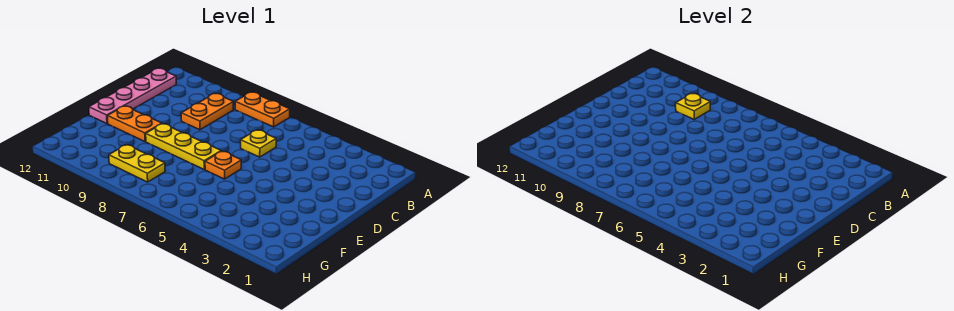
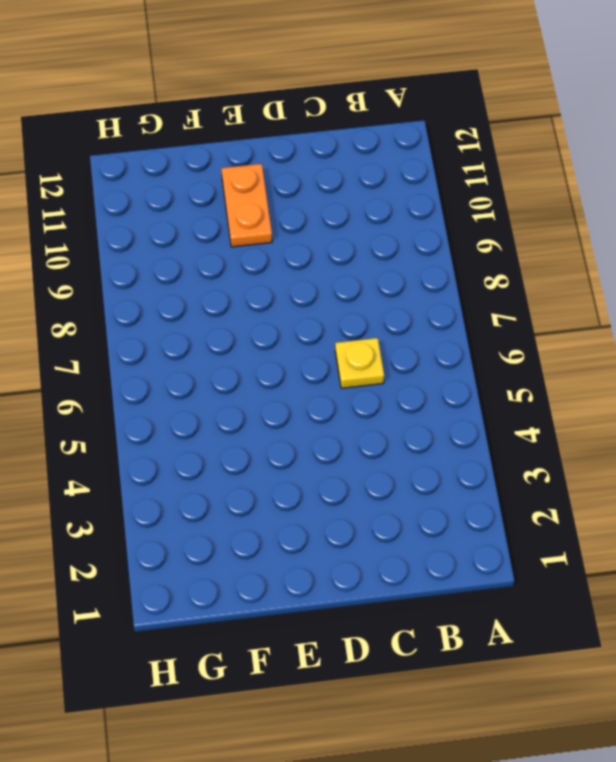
none -> orange 1x2 plate [235,92,290,127]
none -> orange 1x2 plate [181,94,233,130]

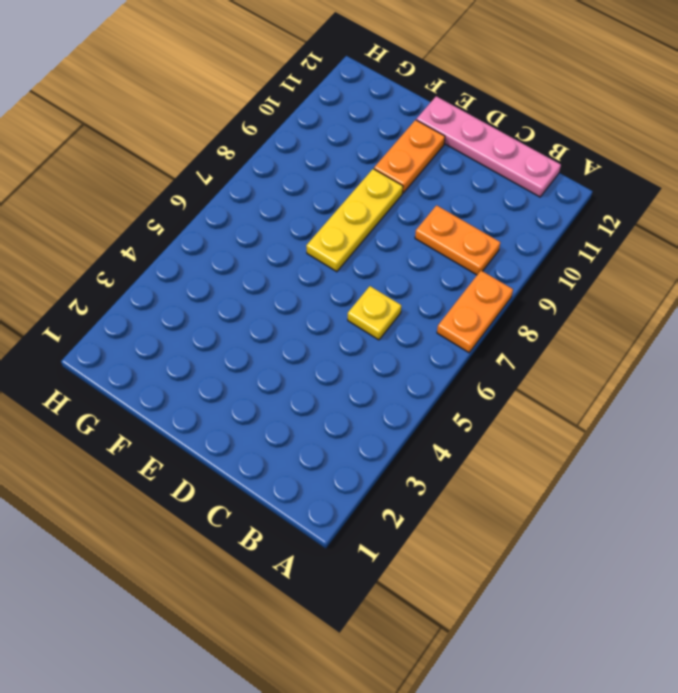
none -> orange 1x1 plate [205,151,241,179]
none -> yellow 1x2 plate [109,145,165,182]

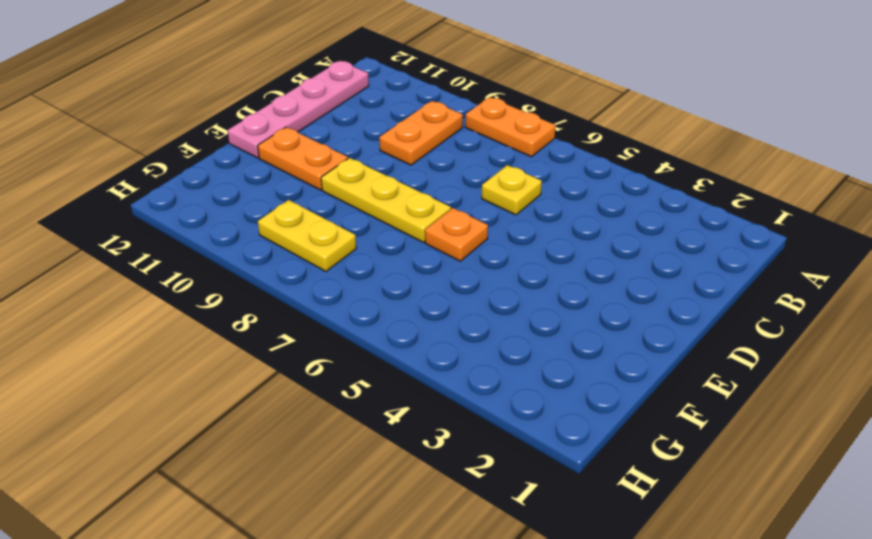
none -> yellow 1x1 plate [676,94,710,119]

